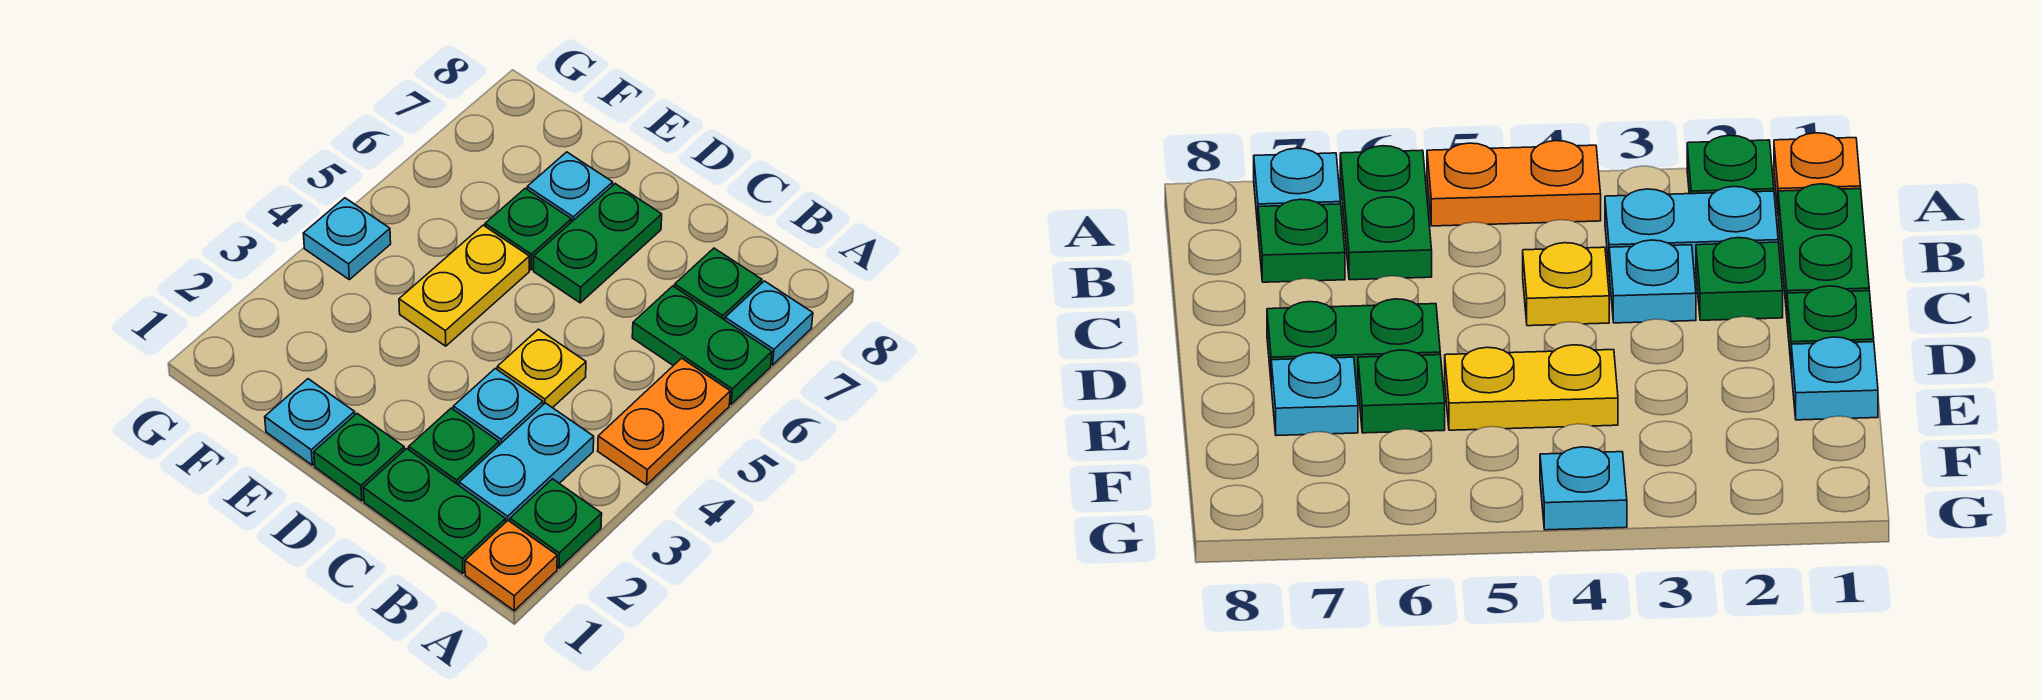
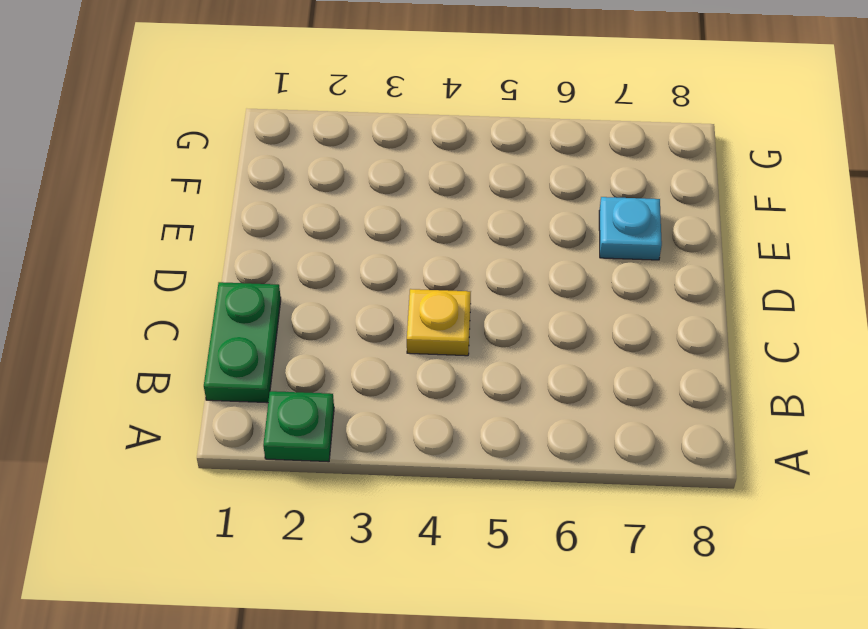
none -> orange 1x1 plate [465,521,557,611]
none -> orange 1x2 plate [598,358,730,485]
none -> green 1x2 plate [632,286,772,404]

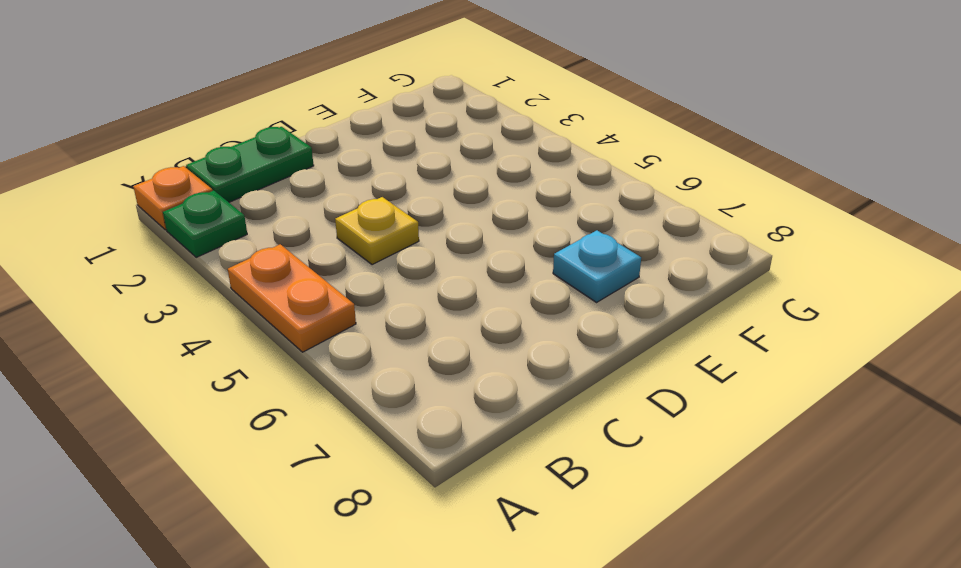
none -> green 1x2 plate [632,286,772,404]
none -> cyan 1x1 plate [725,281,813,365]
none -> cyan 1x2 plate [459,403,594,522]

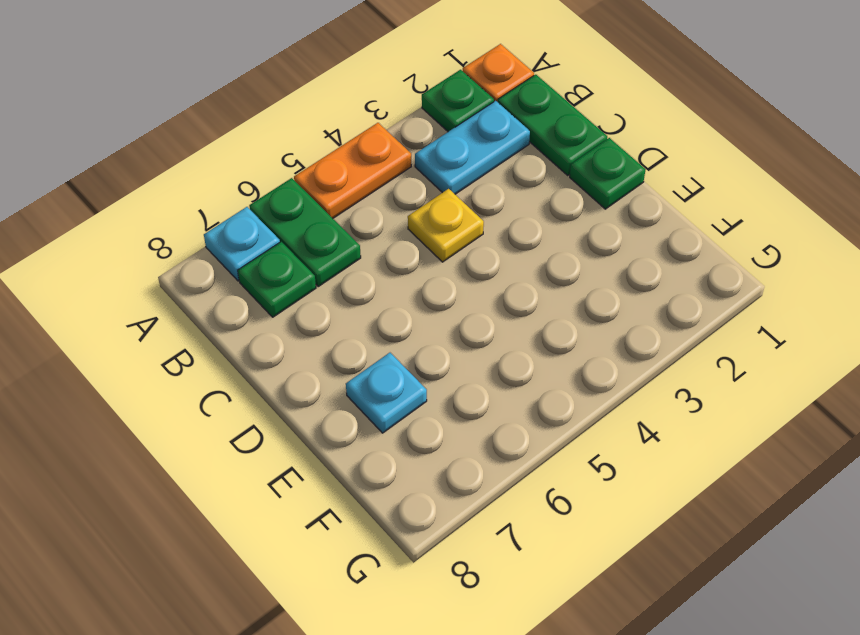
none -> green 1x1 plate [409,408,499,485]
none -> cyan 1x1 plate [453,369,543,445]
none -> green 1x2 plate [534,184,662,303]

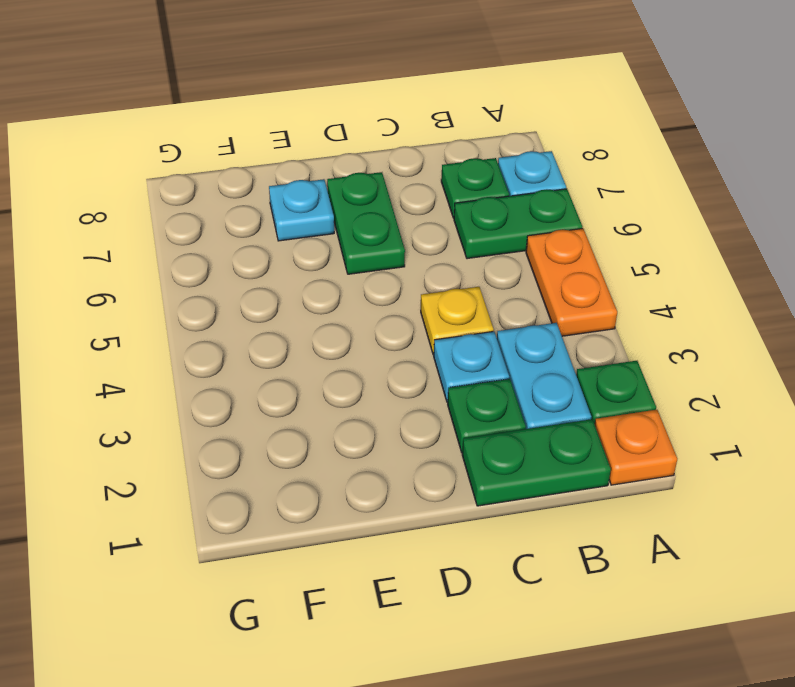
none -> green 1x1 plate [314,414,404,501]
none -> cyan 1x1 plate [265,379,355,465]
none -> yellow 1x2 plate [399,225,529,346]

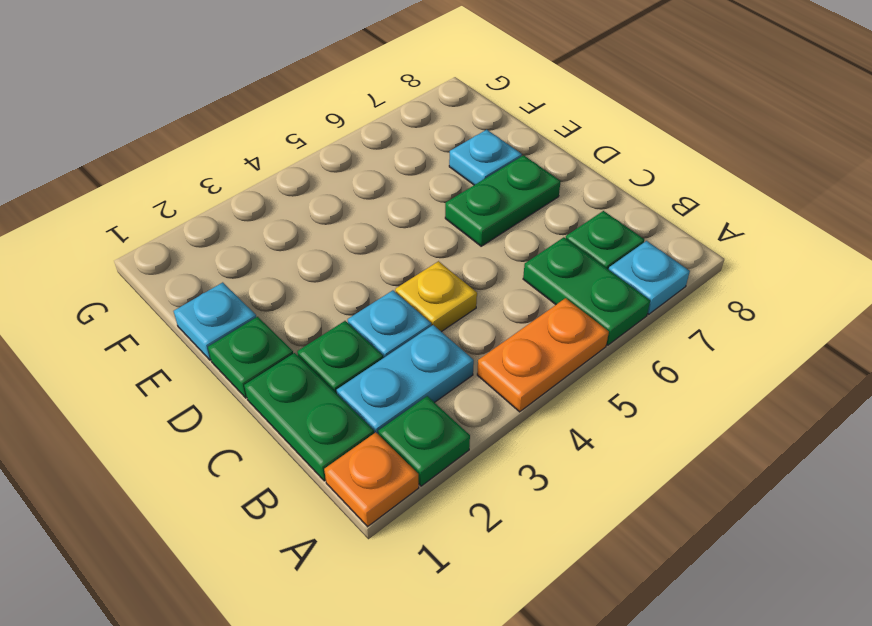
none -> yellow 1x2 plate [399,225,529,346]
none -> green 1x1 plate [485,188,571,270]
none -> cyan 1x1 plate [303,198,391,280]

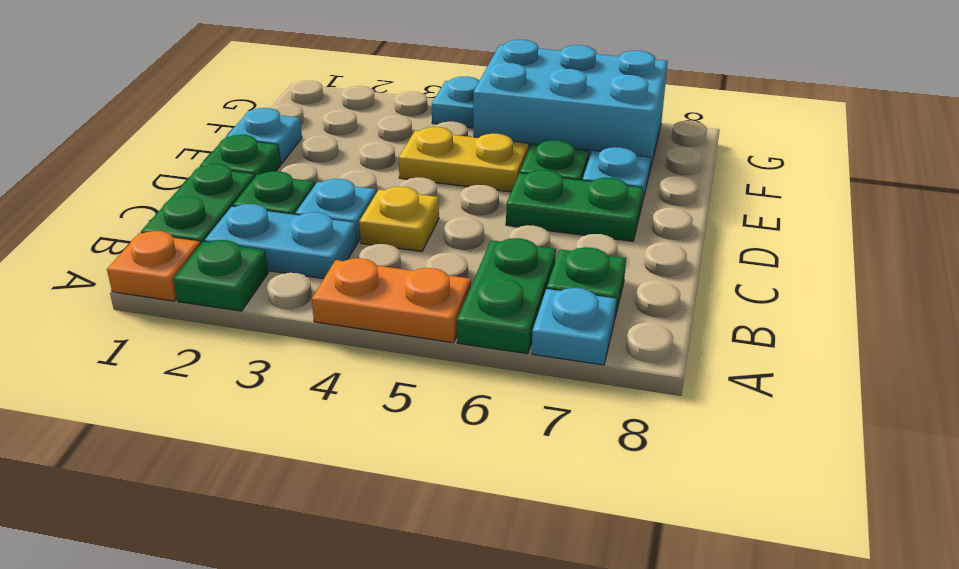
cyan 2x3 brick [473,40,668,173] -> none

